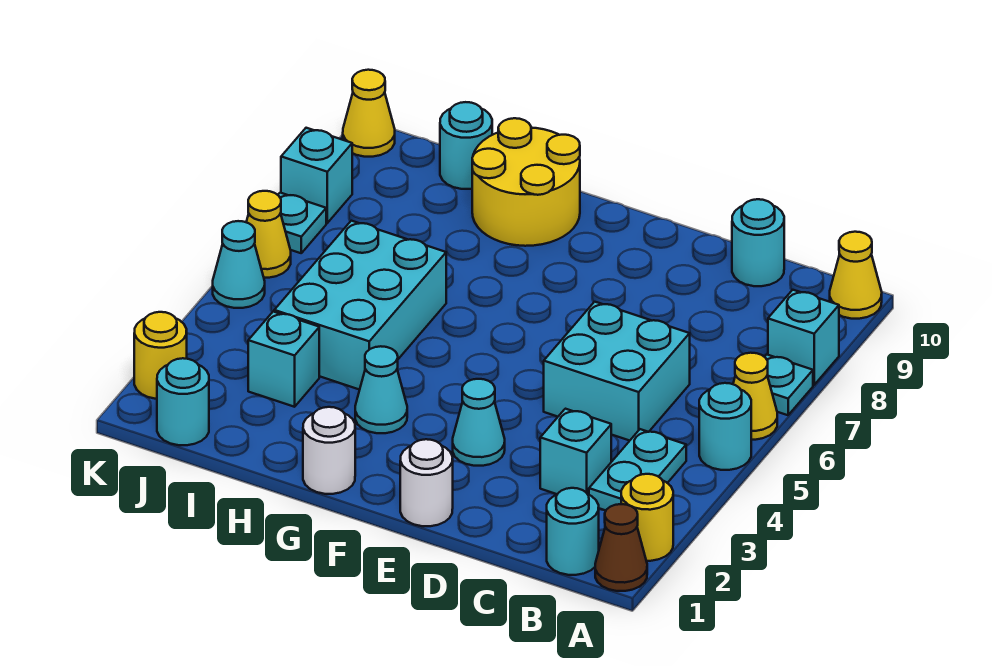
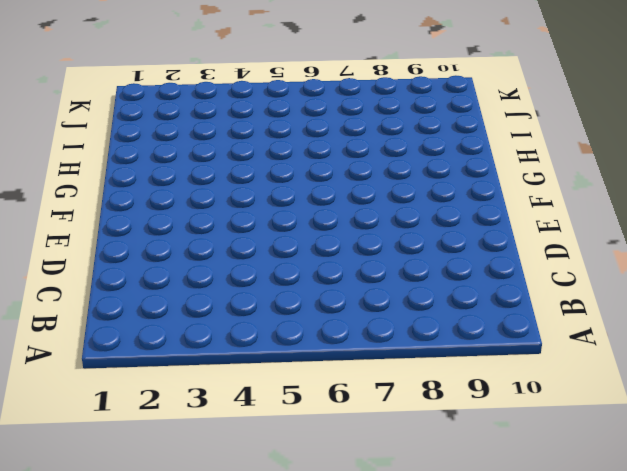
none -> brown 1x1 cone [595,504,647,591]
none -> yellow 1x1 round brick [621,474,673,561]
none -> cyan 1x1 round brick [699,383,751,470]

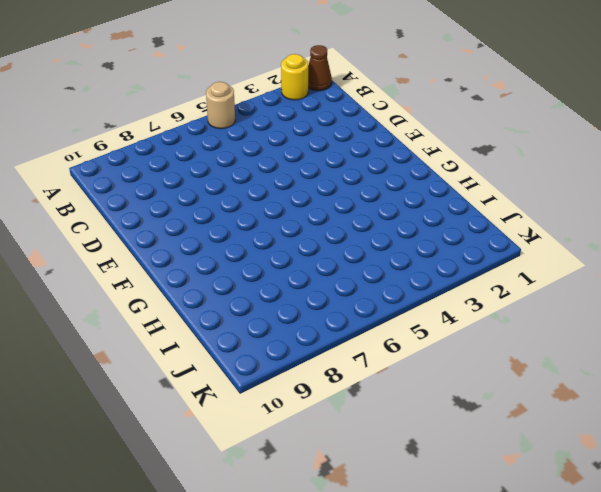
tan 1x1 round brick [206,82,235,129] -> cyan 1x1 round brick [699,383,751,470]
none -> yellow 1x1 cone [733,353,777,440]
none -> cyan 1x1 plate [765,355,813,415]
none -> cyan 1x1 brick [768,290,839,385]

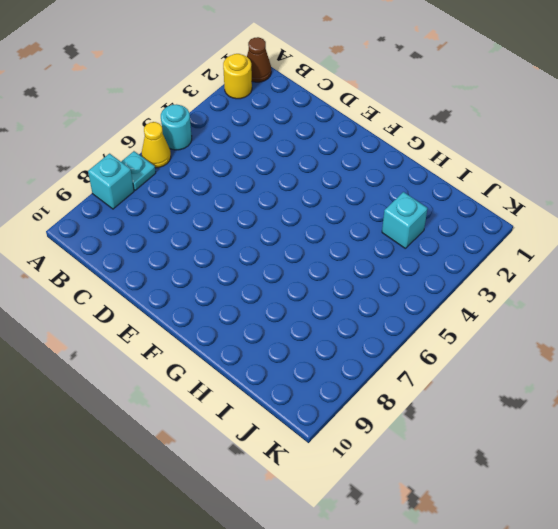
none -> yellow 1x1 cone [830,232,882,319]
none -> cyan 1x1 round brick [547,488,599,575]
none -> cyan 1x2 plate [589,429,686,511]

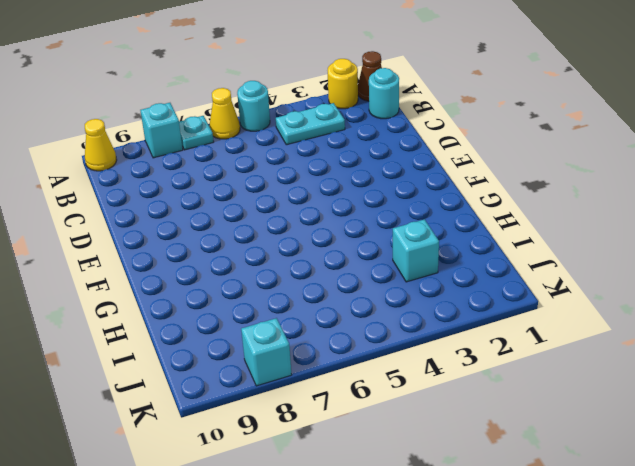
none -> cyan 1x1 brick [540,409,611,495]
none -> cyan 2x2 brick [544,302,690,441]
none -> cyan 1x1 round brick [732,199,784,286]

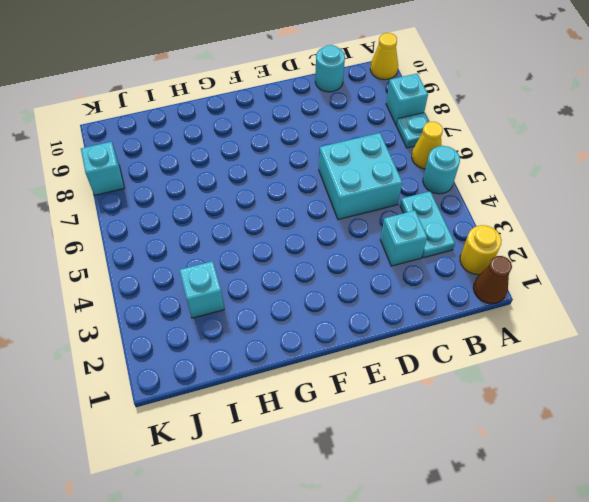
none -> cyan 1x1 round brick [547,488,599,575]
none -> white 1x1 round brick [400,439,453,526]
none -> cyan 1x1 cone [453,379,505,466]

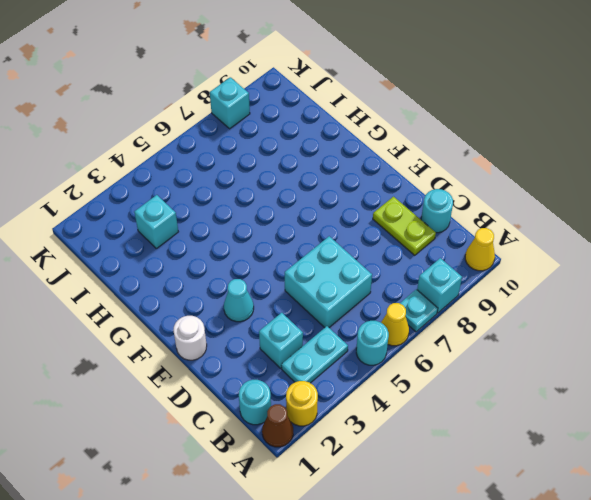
lime 1x2 plate [373,197,436,255] -> none
none -> white 1x1 round brick [303,407,355,494]
none -> cyan 1x1 cone [355,346,407,433]
none -> yellow 2x2 round brick [472,118,580,246]

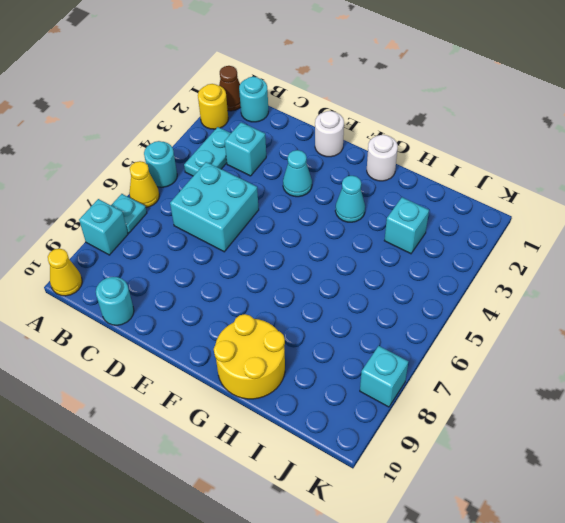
none -> cyan 2x3 brick [274,221,446,390]
none -> cyan 1x1 round brick [440,102,492,189]
none -> cyan 1x1 round brick [157,358,209,445]

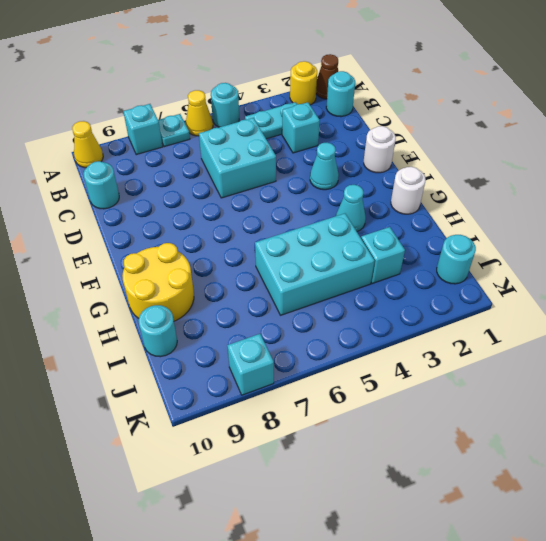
none -> yellow 1x1 round brick [134,312,187,399]
none -> cyan 1x1 cone [213,221,265,308]
none -> yellow 1x1 cone [246,191,291,278]

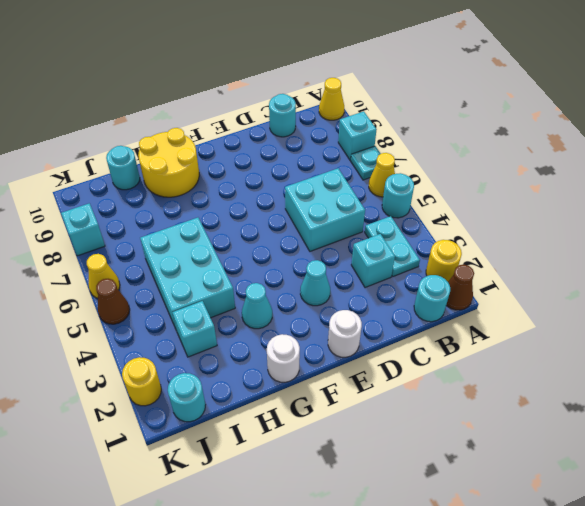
brown 1x1 cone [96,279,130,324] -> cyan 1x1 cone [213,221,265,308]
none -> cyan 1x1 plate [278,193,326,253]
none -> yellow 1x1 cone [343,70,395,157]

